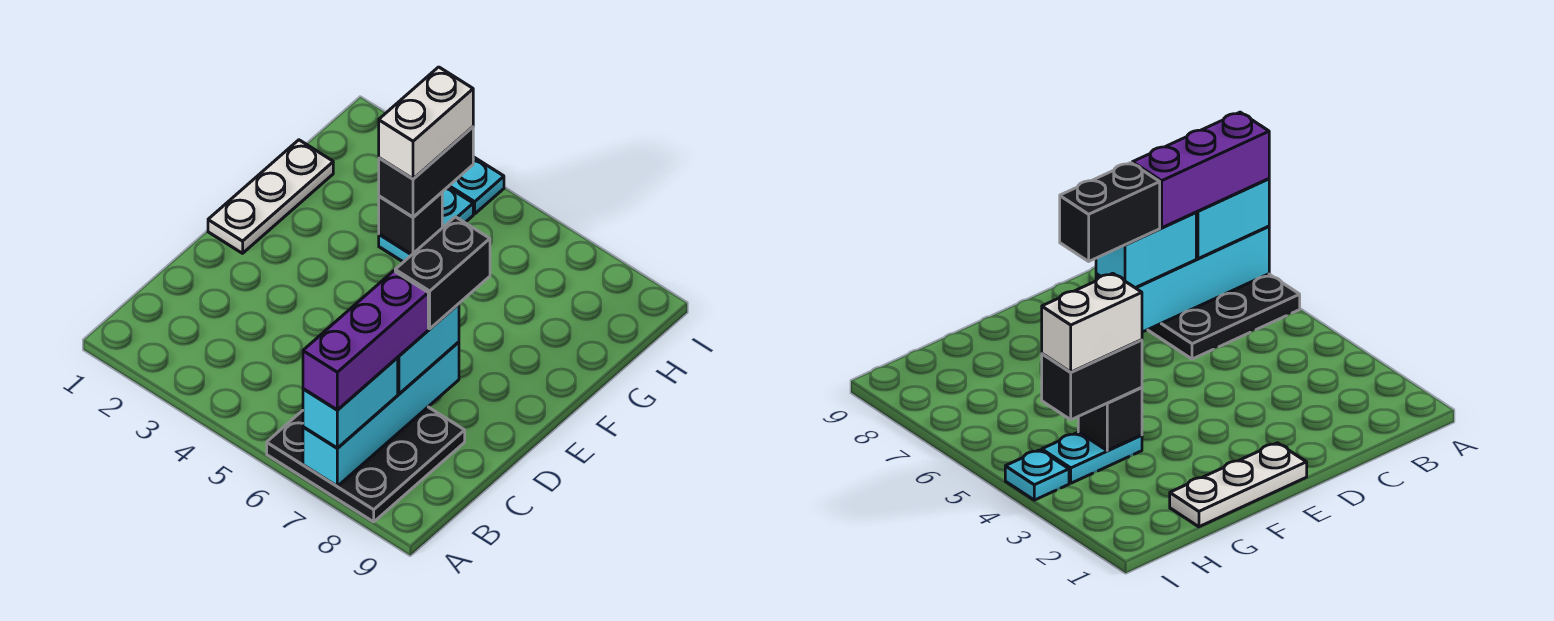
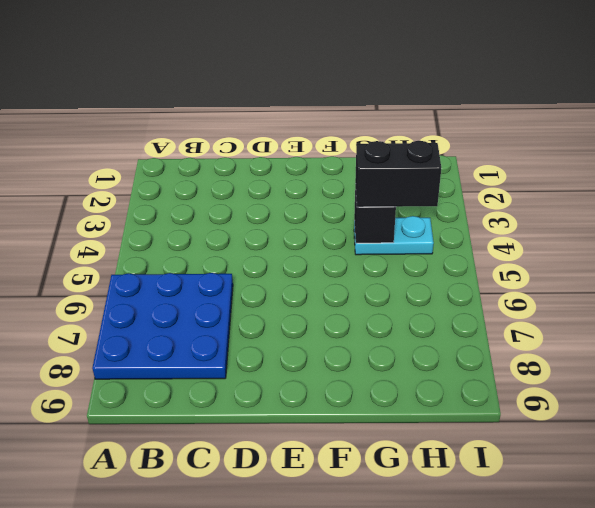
blue 3x3 plate [92,273,233,379] -> black 3x3 plate [267,407,465,522]
none -> white 1x3 plate [208,140,333,253]
none -> cyan 1x1 plate [448,157,504,214]
none -> cyan 1x4 brick [303,342,459,486]

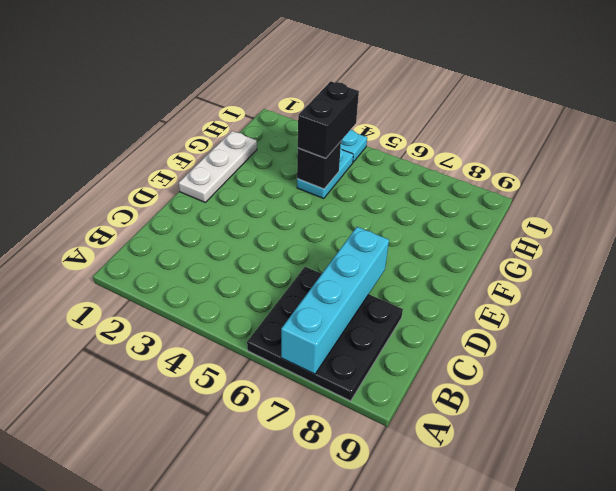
none -> cyan 1x2 brick [303,358,398,448]
none -> cyan 1x2 brick [397,304,459,394]
none -> purple 1x3 brick [303,271,428,410]

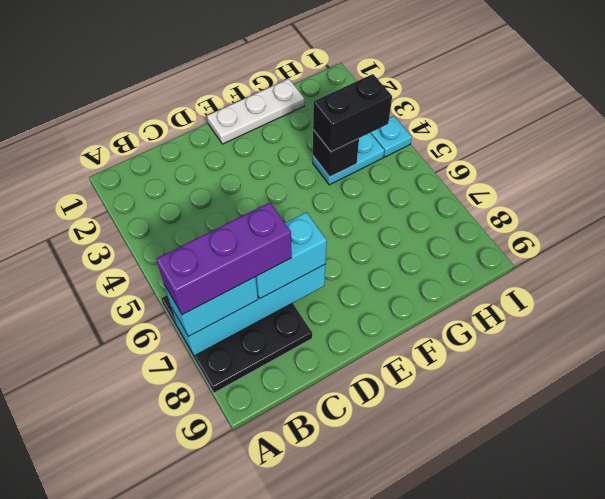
none -> black 1x2 brick [395,217,490,329]
none -> white 1x2 brick [379,67,473,179]

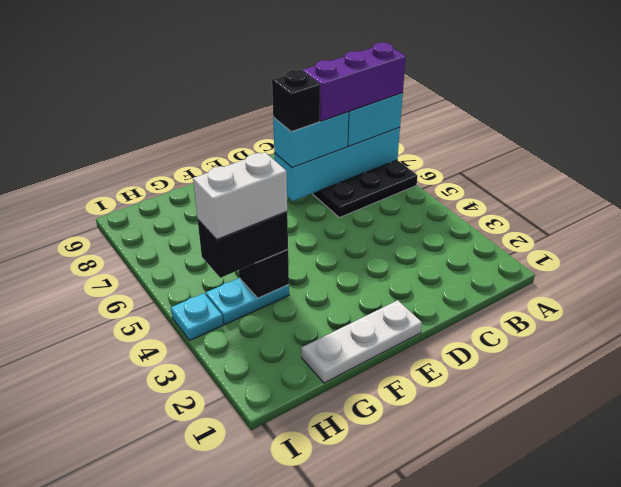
black 1x1 brick [272,70,320,132] -> black 1x2 brick [395,217,490,329]

